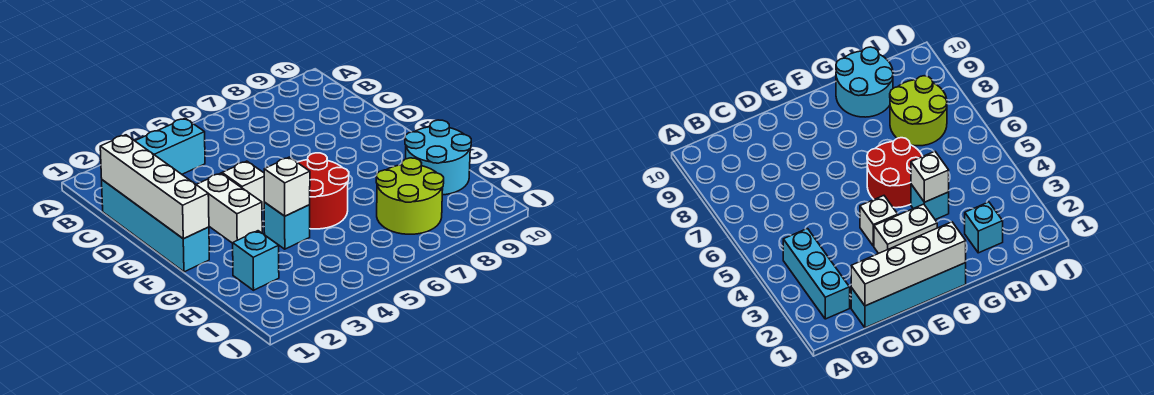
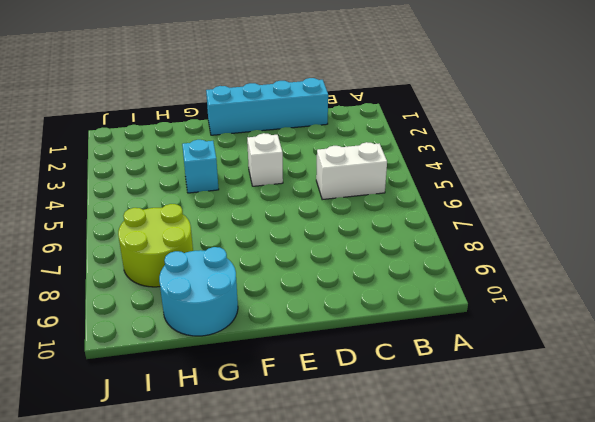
white 1x2 brick [316,142,387,199] -> white 1x2 brick moved to [196,173,262,243]
none -> cyan 1x3 brick [135,118,205,174]
none -> red 2x2 round brick [297,153,349,229]

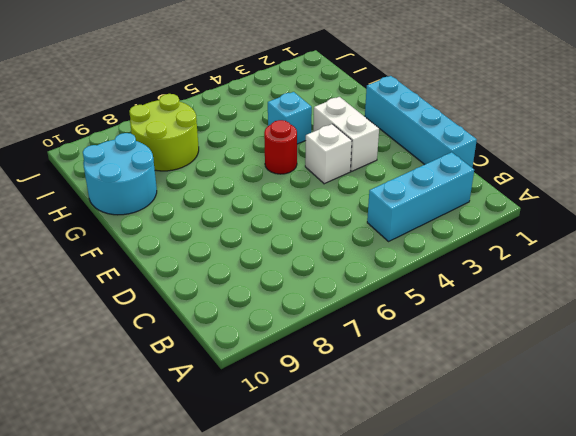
red 1x1 round brick [264,120,297,174] -> red 2x2 round brick [297,153,349,229]
none -> cyan 1x1 brick [233,231,279,290]
none -> white 1x4 brick [100,135,209,239]

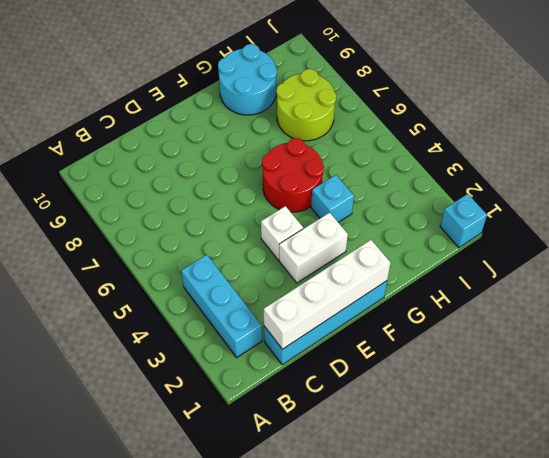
cyan 1x1 brick [440,194,487,247] -> cyan 1x1 brick moved to [233,231,279,290]
none -> white 1x1 brick [264,157,310,216]

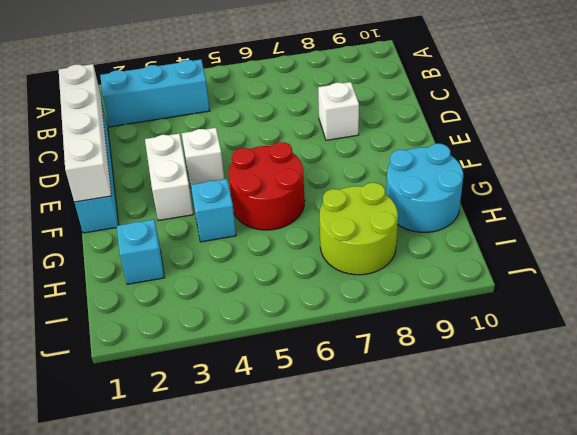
white 1x1 brick [318,82,359,140] -> white 1x1 brick moved to [264,157,310,216]

